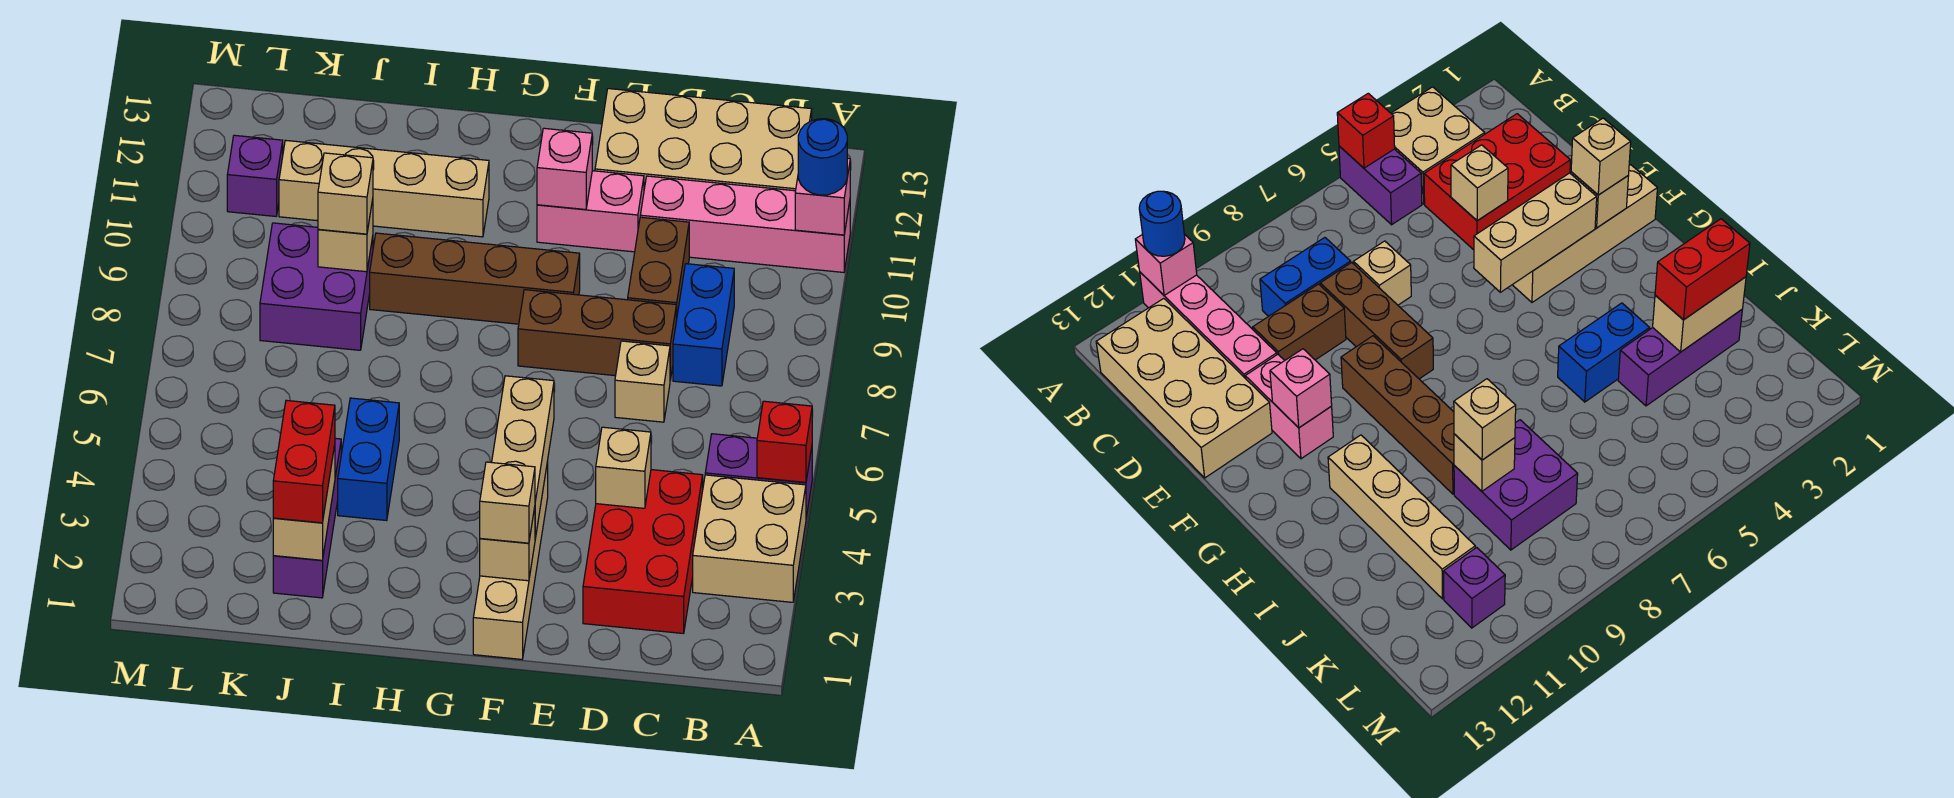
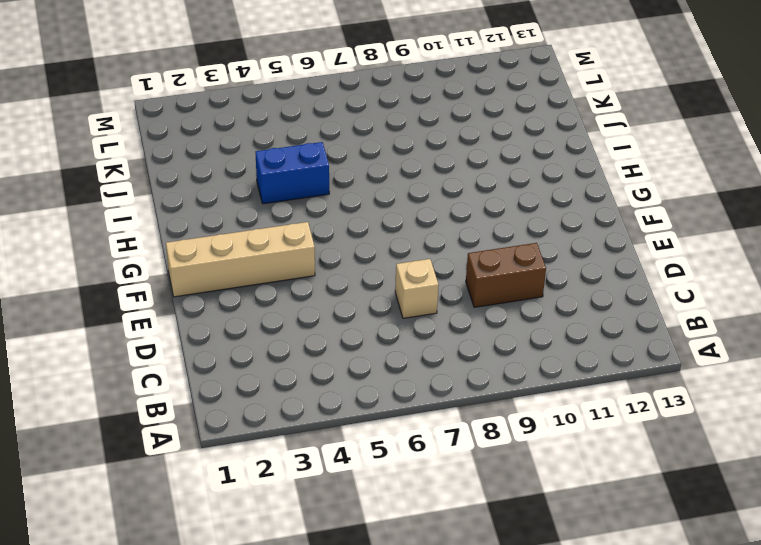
none -> tan 2x2 brick [693,475,806,602]
none -> purple 1x2 brick [705,434,812,518]
none -> pink 1x4 brick [640,176,850,272]

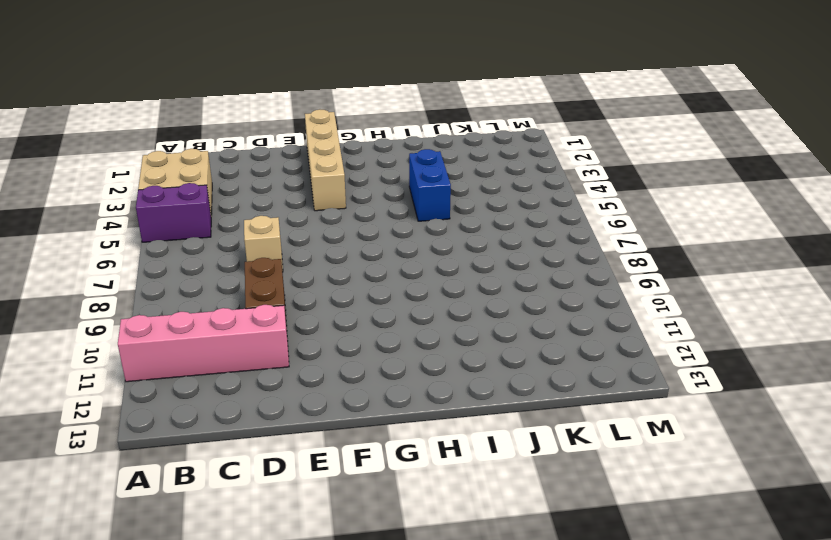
none -> tan 2x4 brick [595,89,812,191]
none -> red 2x3 brick [583,470,703,634]
none -> blue 1x2 brick [673,264,734,386]

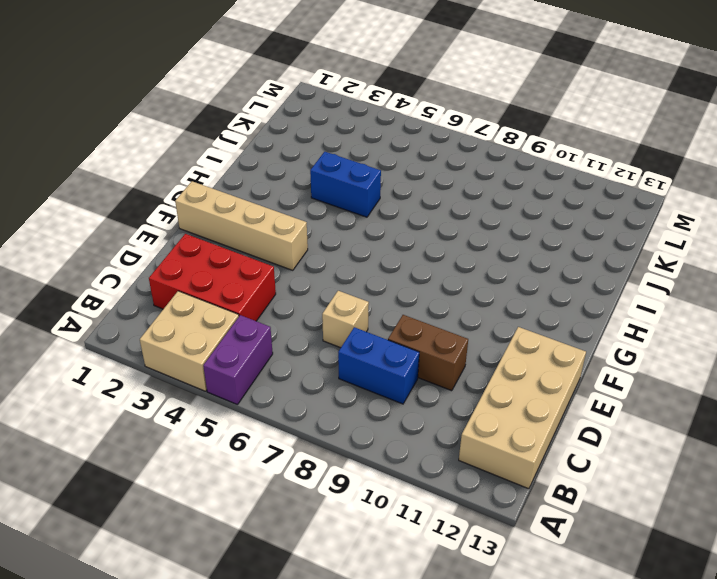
none -> pink 1x4 brick [640,176,850,272]
none -> brown 1x3 brick [518,290,676,380]
none -> pink 1x2 brick [537,171,644,252]

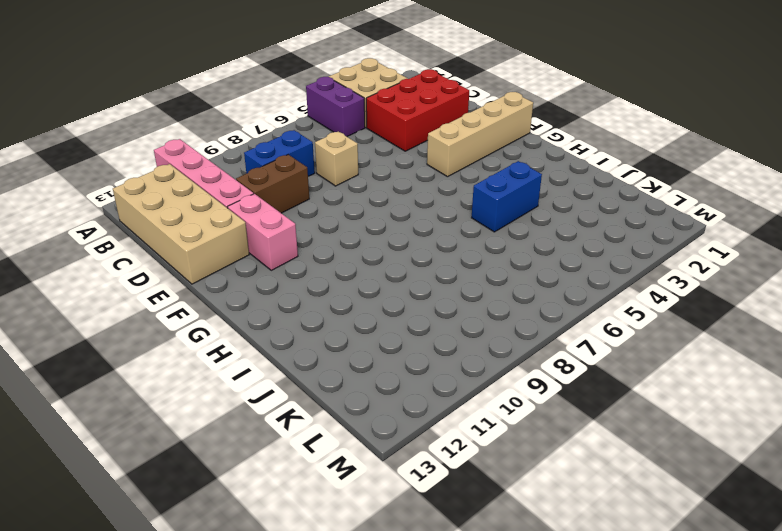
none -> brown 1x3 brick [518,290,676,380]
none -> brown 1x4 brick [370,233,580,324]
none -> tan 1x4 brick [279,140,489,237]

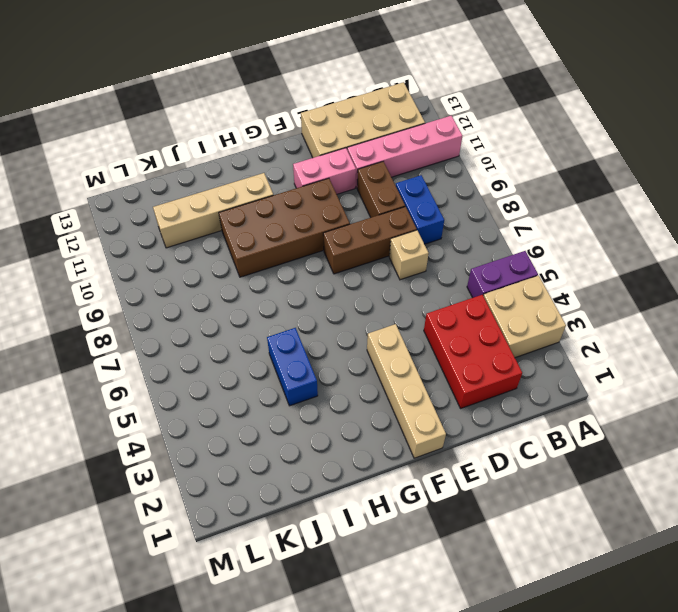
brown 2x4 brick [219,178,350,277] -> brown 1x4 brick [370,233,580,324]
none -> purple 1x3 brick [273,438,341,598]
none -> purple 2x2 brick [260,223,373,350]
none -> purple 1x1 brick [227,135,283,216]

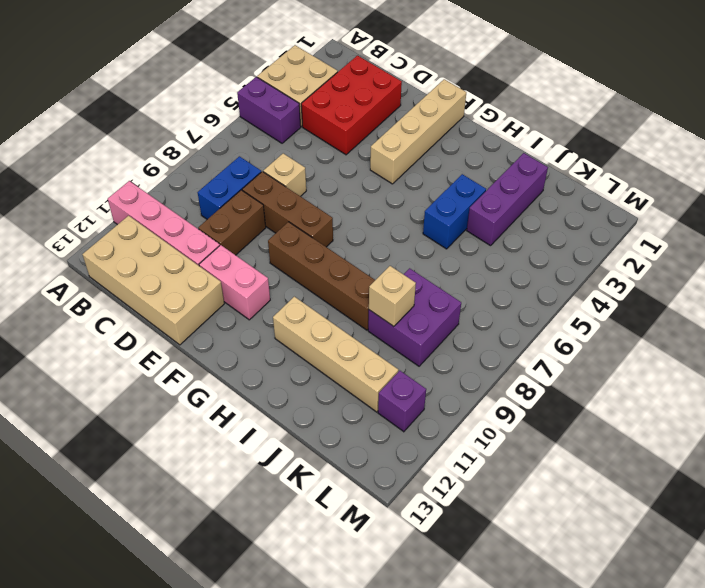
none -> red 1x1 brick [757,401,812,482]
none -> pink 1x1 brick [795,158,850,235]
none -> tan 1x1 brick [596,427,651,508]

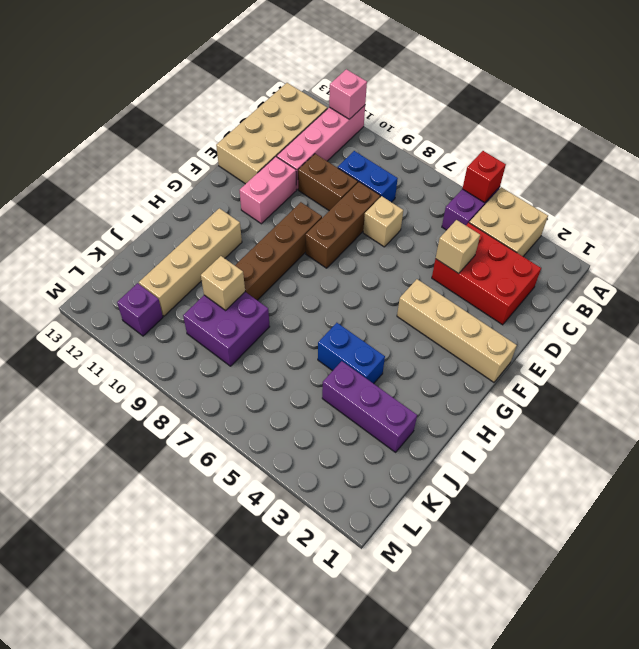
none -> tan 1x1 brick [480,507,535,581]
none -> tan 1x3 brick [492,376,554,538]
none -> pink 1x1 brick [537,128,592,210]

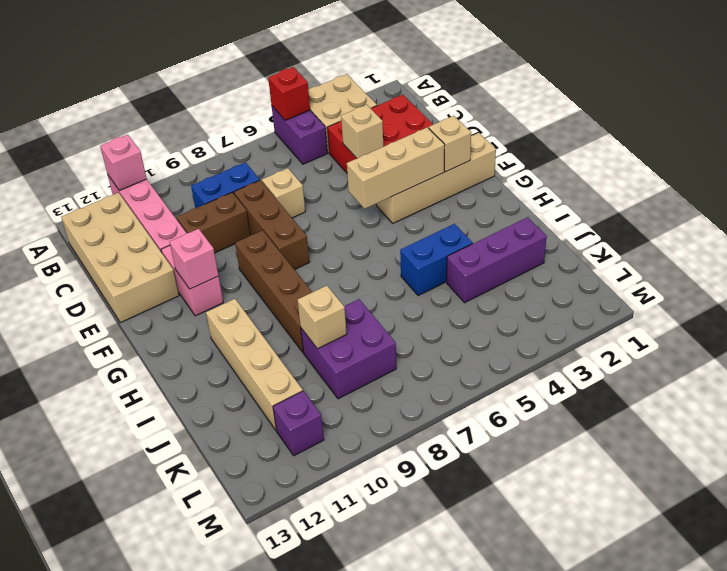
none -> tan 1x2 brick [273,445,335,560]
none -> blue 1x1 round brick [798,119,847,195]
none -> tan 1x1 brick [480,462,535,543]

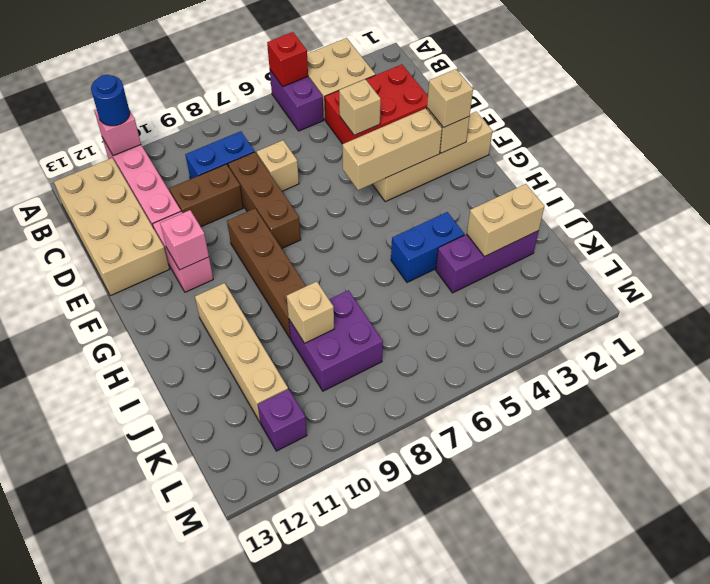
none -> red 1x2 brick [273,400,335,523]
none -> tan 1x1 brick [318,153,373,234]

